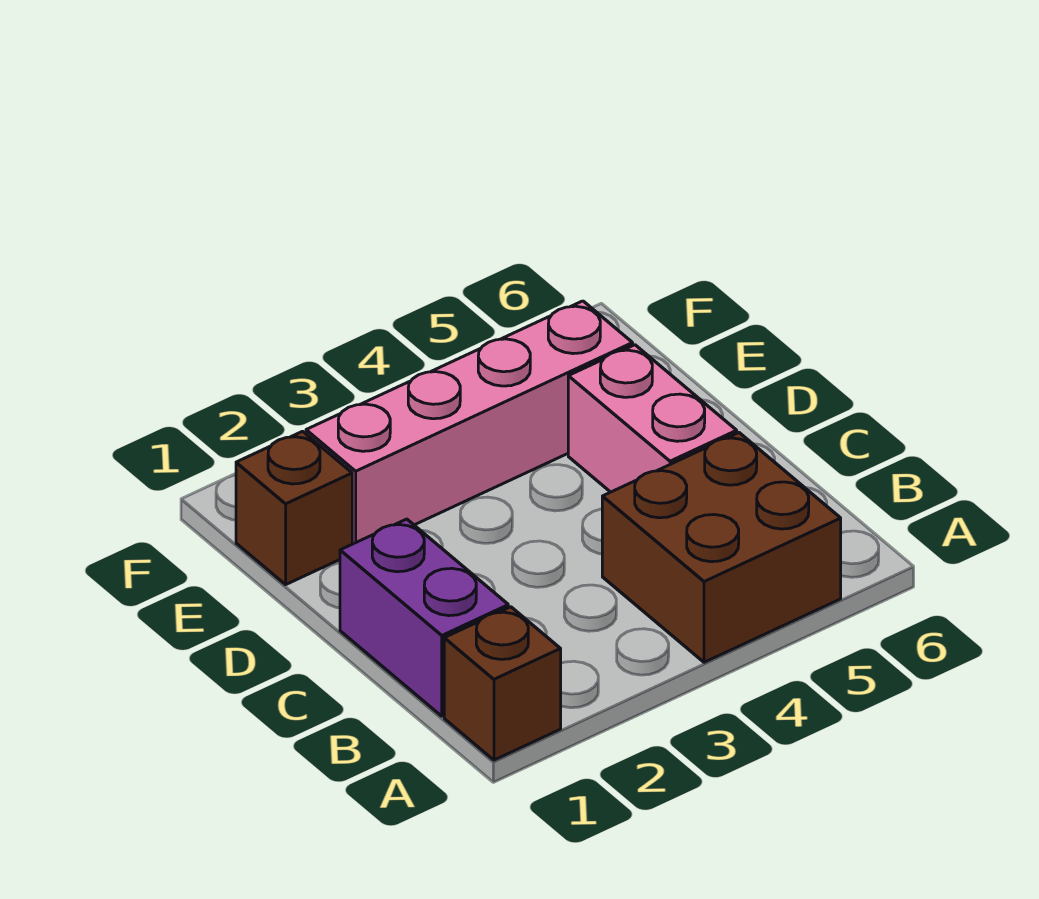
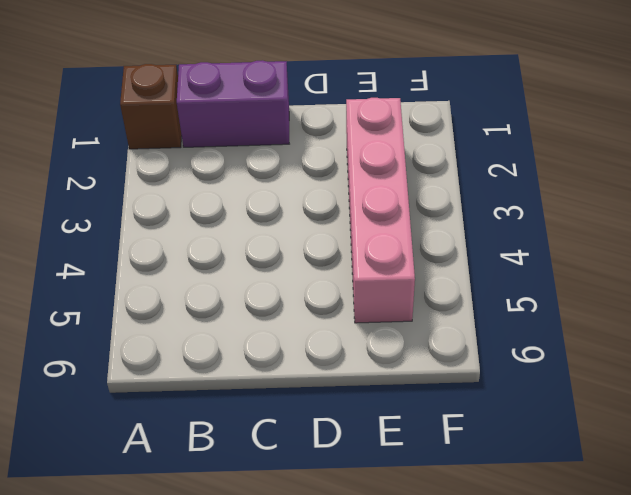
none -> brown 2x2 brick [602,433,841,662]
none -> pink 1x2 brick [568,345,737,492]

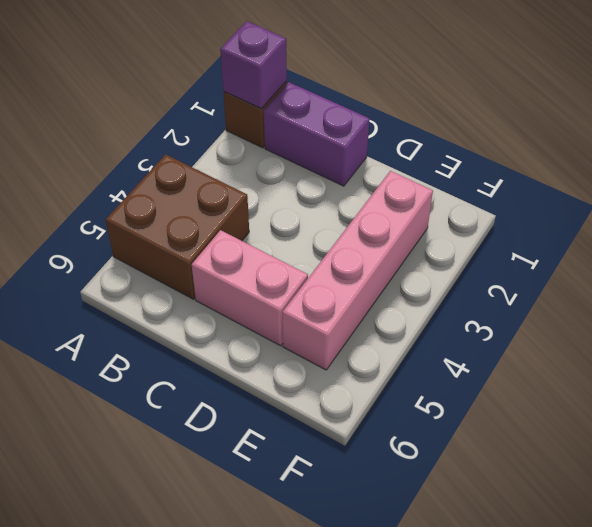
purple 1x1 brick [220,21,287,109] -> none
none -> brown 1x1 brick [236,431,352,585]

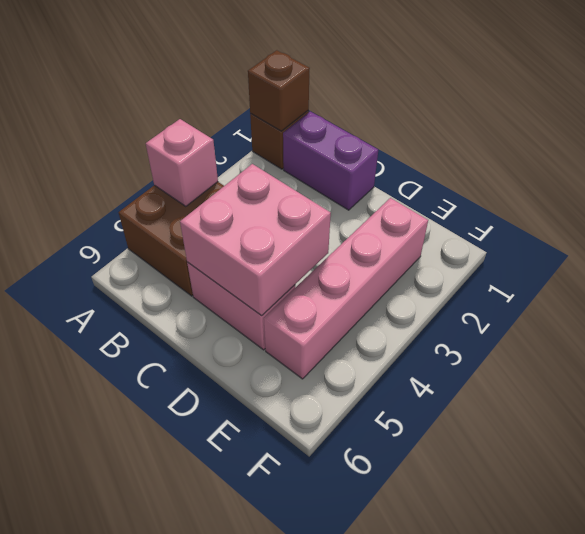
brown 1x1 brick [248,50,310,131] -> brown 1x1 brick moved to [236,431,352,585]
pink 1x1 brick [146,119,218,206] -> none
pink 2x2 brick [180,164,331,316] -> none

